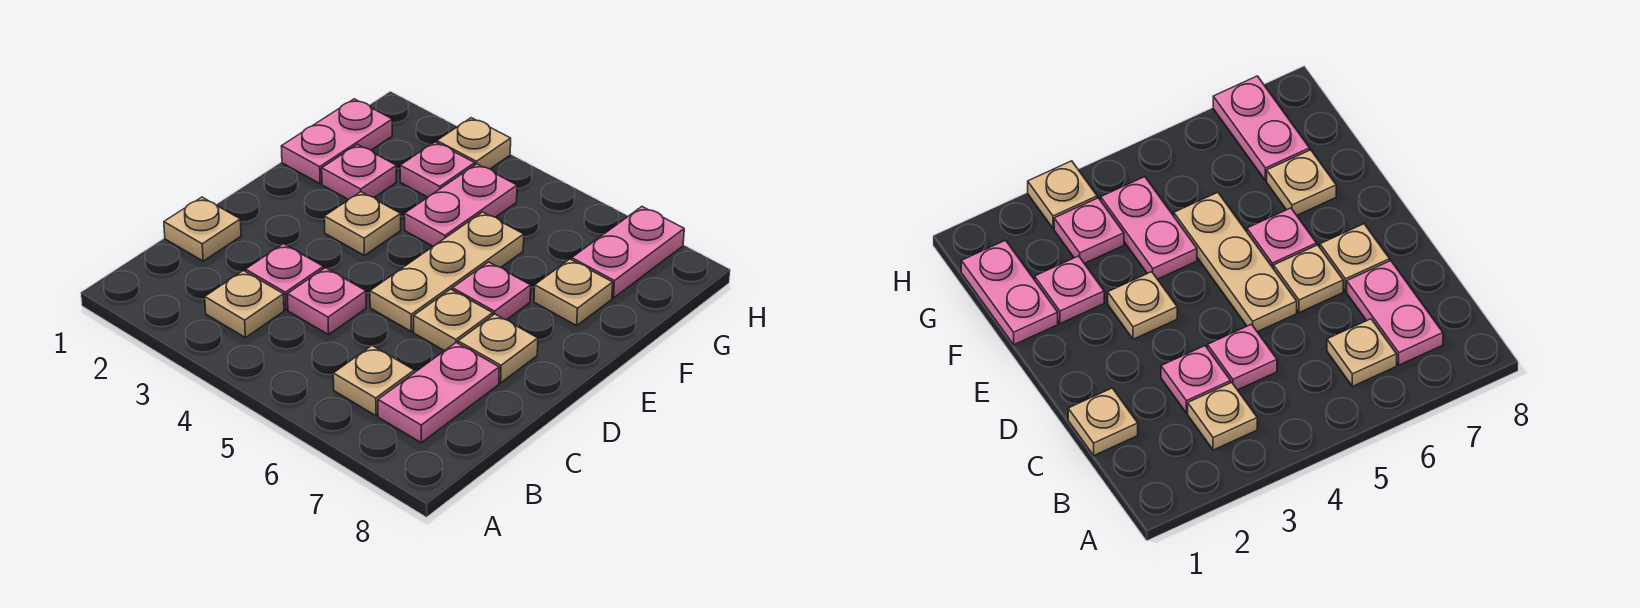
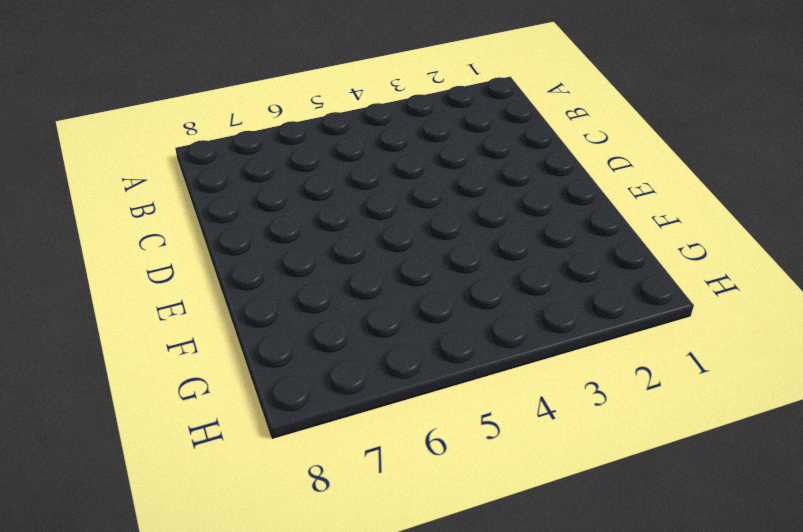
none -> tan 1x1 plate [205,271,284,338]
none -> tan 1x1 plate [333,346,414,416]
none -> pink 1x2 plate [378,342,499,443]

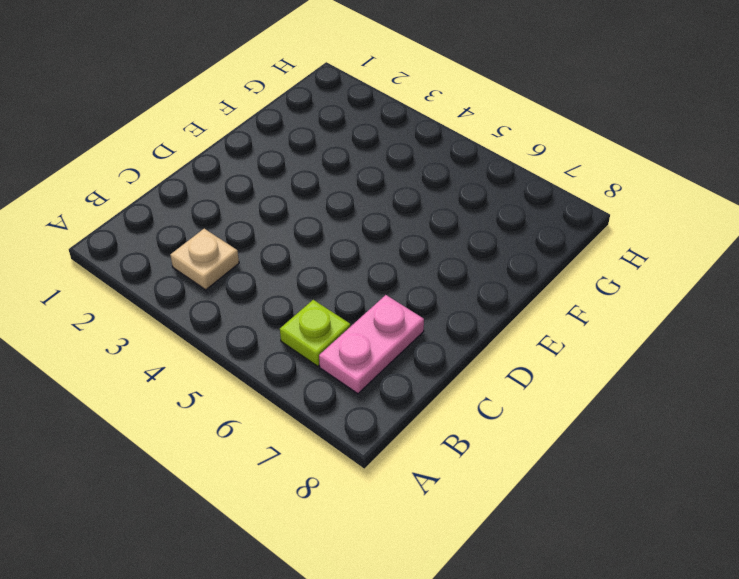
lime 1x1 plate [280,300,350,366] -> tan 1x1 plate [333,346,414,416]
none -> tan 1x1 plate [164,197,241,261]
none -> pink 1x1 plate [245,244,323,310]
none -> pink 1x1 plate [287,268,366,335]

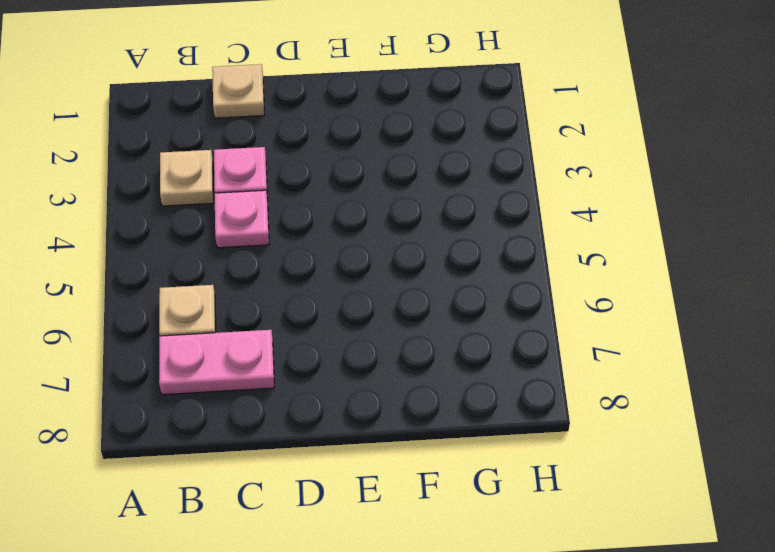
none -> tan 1x3 plate [370,212,524,332]
none -> tan 1x1 plate [414,289,493,351]
none -> tan 1x1 plate [458,314,538,383]

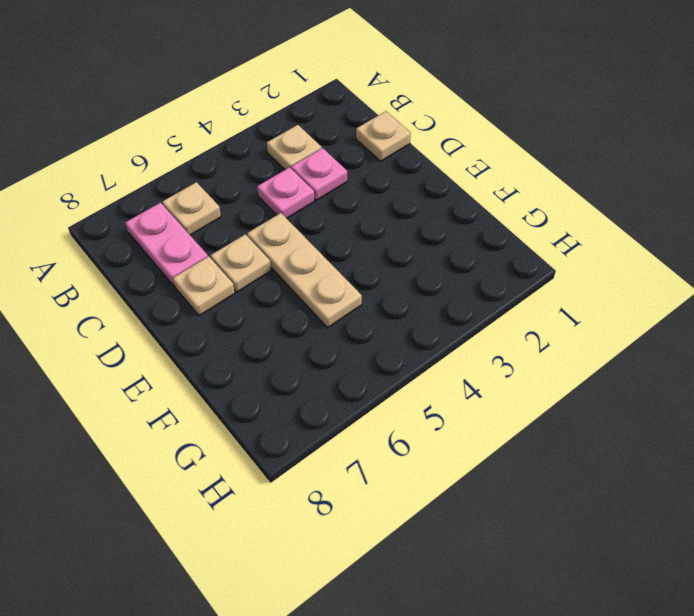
none -> tan 1x1 plate [324,192,401,255]
none -> pink 1x1 plate [452,262,531,320]
none -> pink 1x2 plate [281,99,392,184]

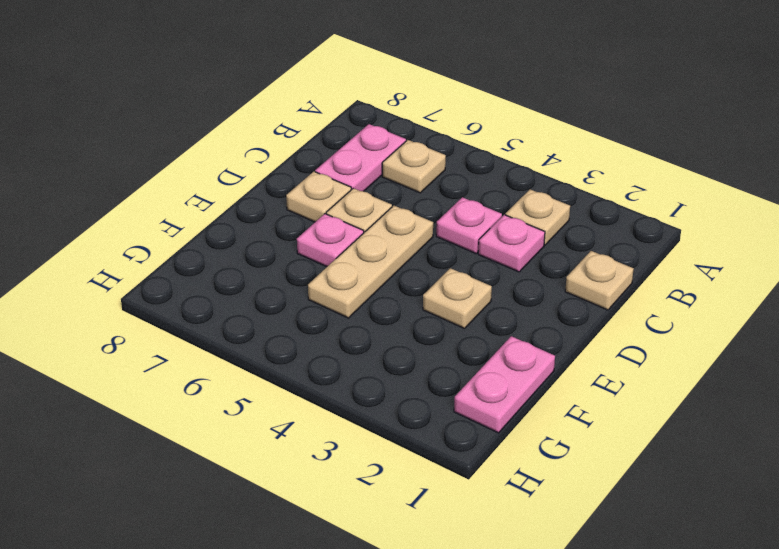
none -> pink 1x1 plate [322,144,396,200]
none -> pink 1x2 plate [404,164,517,246]
none -> tan 1x1 plate [534,259,613,326]

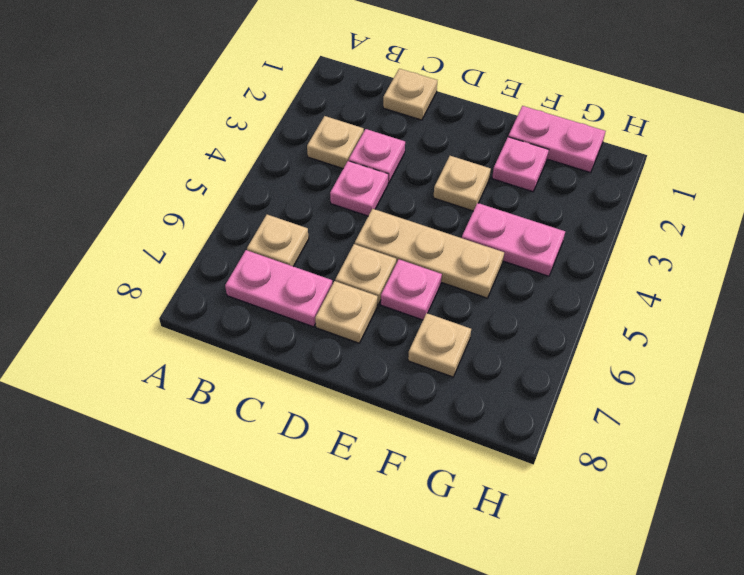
none -> pink 1x1 plate [400,142,475,197]
none -> pink 1x2 plate [572,207,684,298]
none -> tan 1x1 plate [437,118,511,169]

